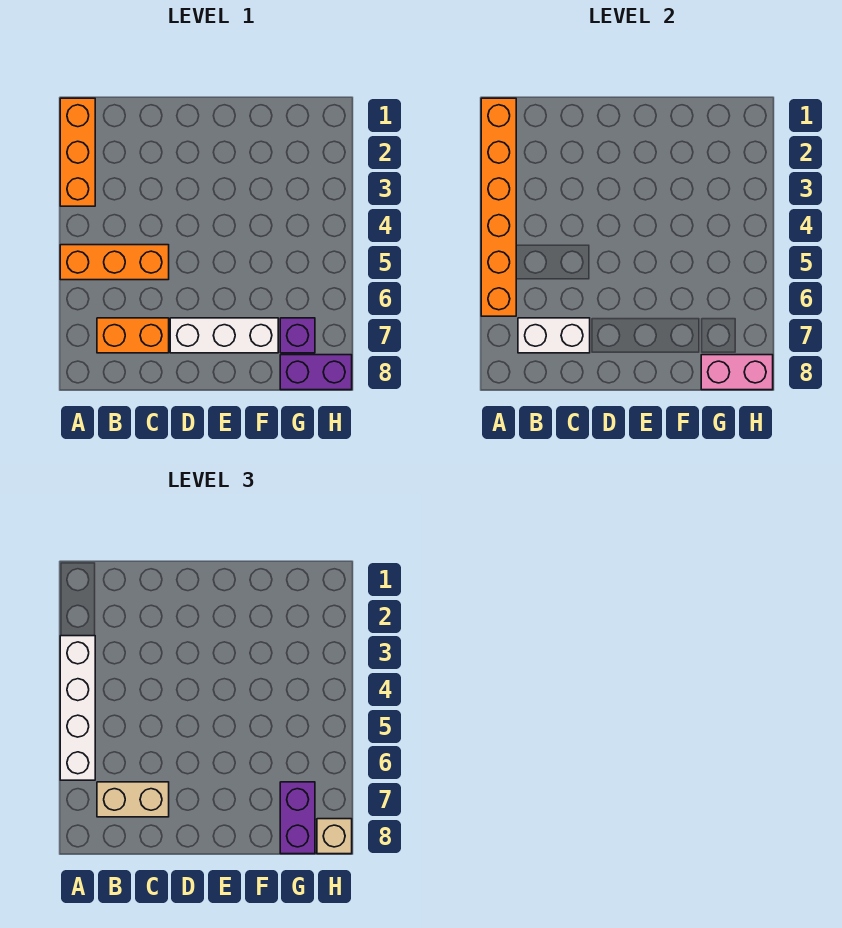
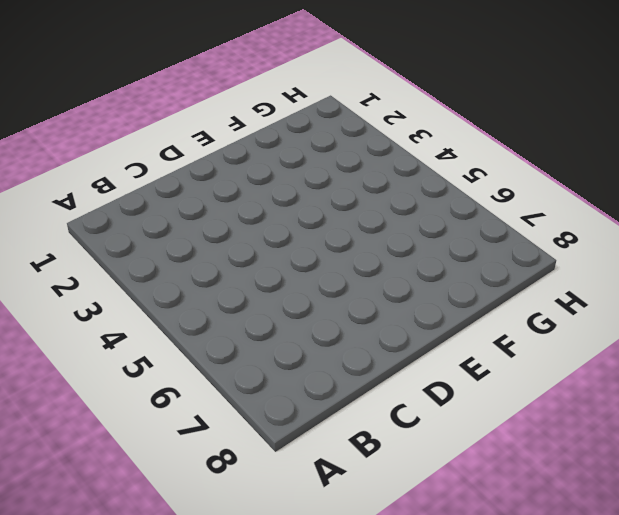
none -> orange 1x3 brick [60,98,95,206]
none -> orange 1x3 brick [60,245,169,280]
none -> orange 1x2 brick [97,318,169,353]

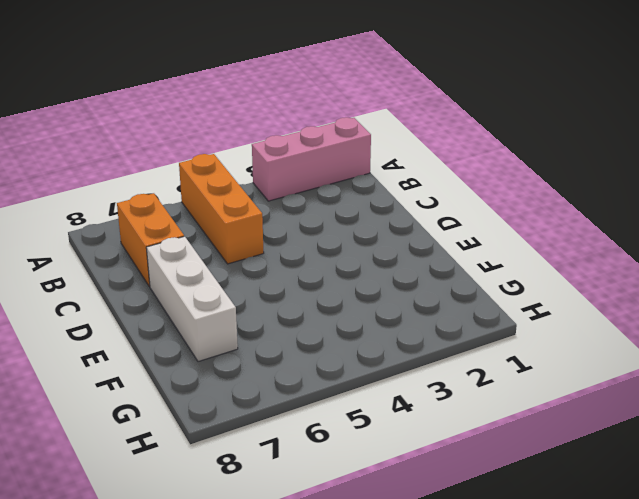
pink 1x3 brick [252,117,371,201] -> orange 1x3 brick [60,98,95,206]
none -> purple 1x1 brick [280,318,315,353]
none -> purple 1x2 brick [280,355,352,390]
none -> orange 1x6 brick [481,98,516,316]

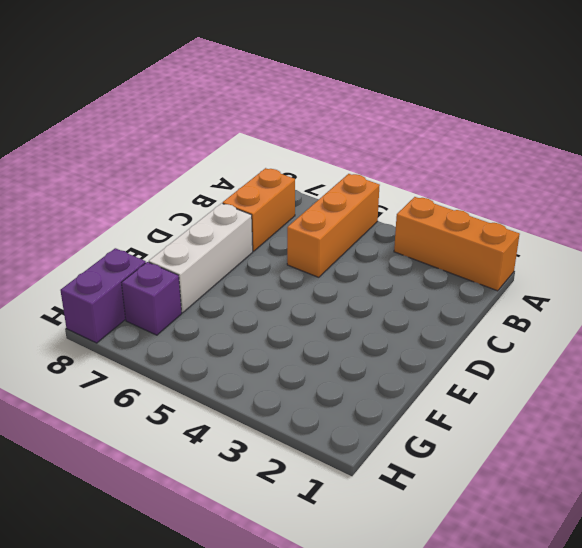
none -> orange 1x6 brick [481,98,516,316]
none -> white 1x2 brick [518,318,590,353]
none -> pink 1x2 brick [701,355,773,390]

